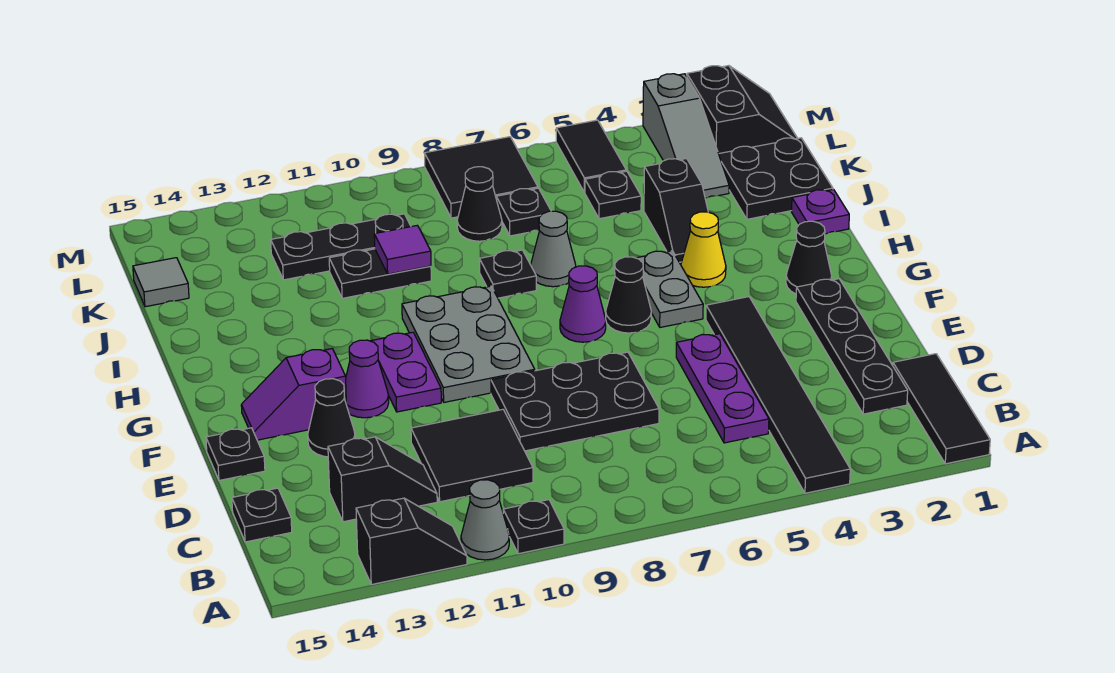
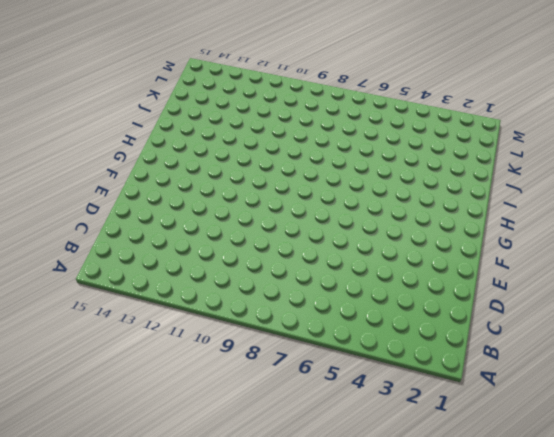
none -> black 1x3 tile [893,354,990,464]
none -> black 1x6 tile [706,297,850,493]
none -> black 1x1 plate [503,500,564,554]
none -> grey 1x1 cone [461,480,509,560]

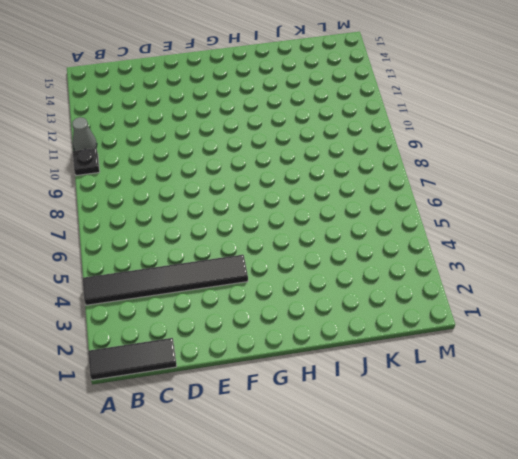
none -> black 1x2 slope [356,498,467,585]
none -> black 1x4 plate [796,279,908,414]
none -> purple 1x3 plate [676,334,769,443]
none -> black 2x2 tile [411,409,533,502]

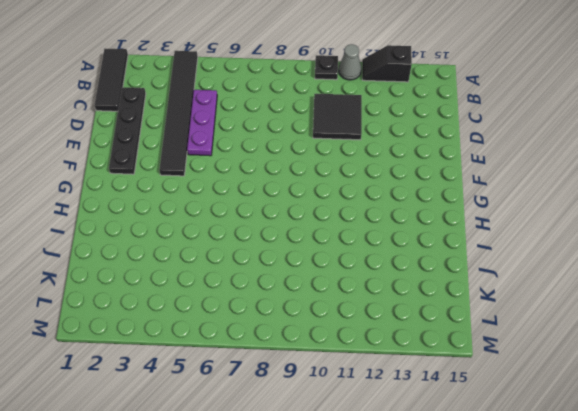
none -> black 1x2 slope [328,437,437,522]
none -> black 1x1 plate [232,488,292,542]
none -> black 2x3 plate [491,352,659,451]
none -> black 1x1 cone [308,379,355,457]

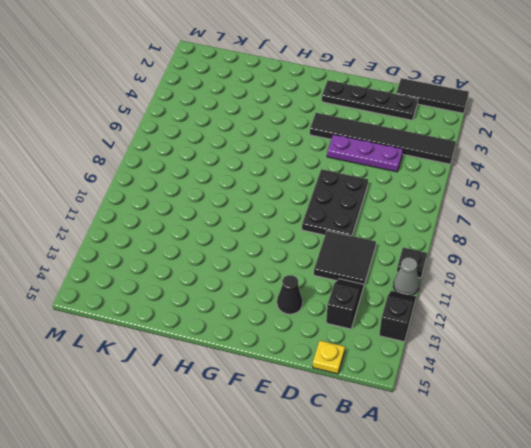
yellow 1x1 plate [313,341,345,374] -> black 1x1 plate [232,488,292,542]
none -> black 1x1 plate [206,428,265,480]
none -> grey 2x3 plate [402,286,535,402]
none -> purple 1x2 plate [371,332,441,412]
none -> purple 1x1 cone [346,340,389,418]

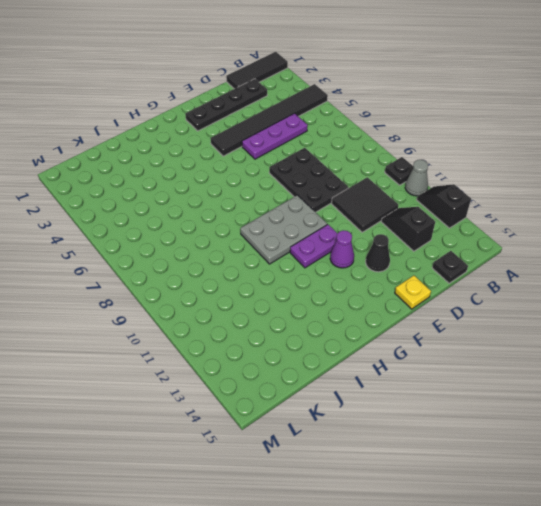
yellow 1x1 plate [395,276,431,309] -> black 1x1 plate [206,428,265,480]
none -> purple 1x2 slope [241,349,346,440]
none -> black 1x1 cone [786,221,832,294]
none -> grey 1x2 plate [637,251,703,327]
none -> black 1x1 cone [606,257,651,333]

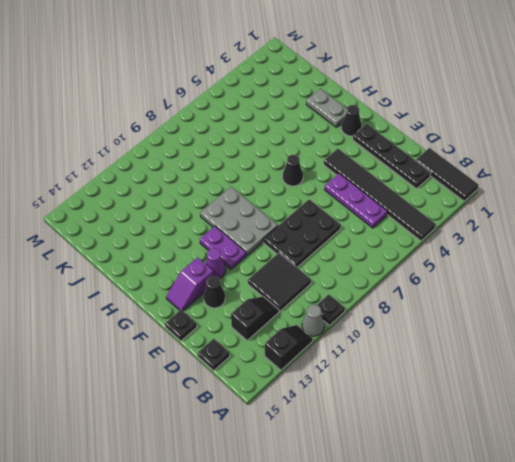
grey 1x2 plate [306,89,347,127] -> grey 1x2 plate moved to [637,251,703,327]
none -> purple 1x1 cone [560,266,606,342]
none -> yellow 1x1 cone [681,212,726,287]
none -> purple 1x1 plate [791,189,849,234]
none -> black 1x2 slope [644,159,708,262]

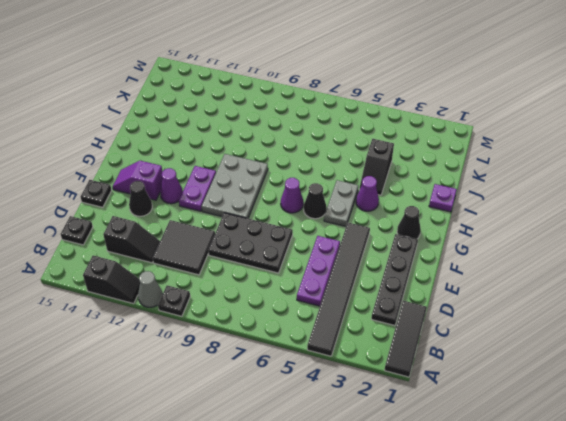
purple 1x1 cone [356,176,379,211] -> yellow 1x1 cone [681,212,726,287]
none -> grey 1x1 cone [531,211,576,287]
none -> black 1x1 plate [479,250,536,298]
none -> black 2x2 plate [719,138,833,219]
none -> black 1x2 plate [329,249,431,298]

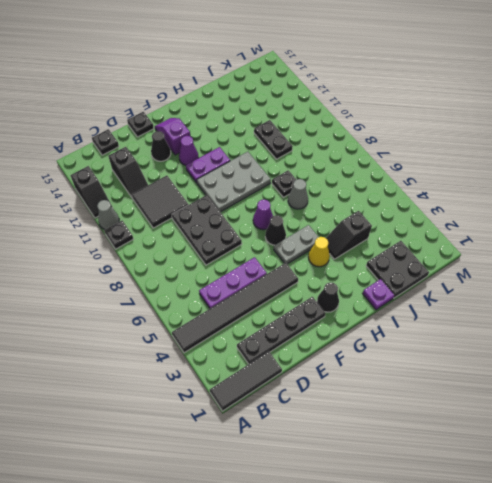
none -> grey 1x3 slope [643,74,729,198]
none -> black 1x1 plate [585,171,641,219]
none -> black 1x1 plate [496,188,551,236]
none -> black 1x1 cone [457,167,502,241]

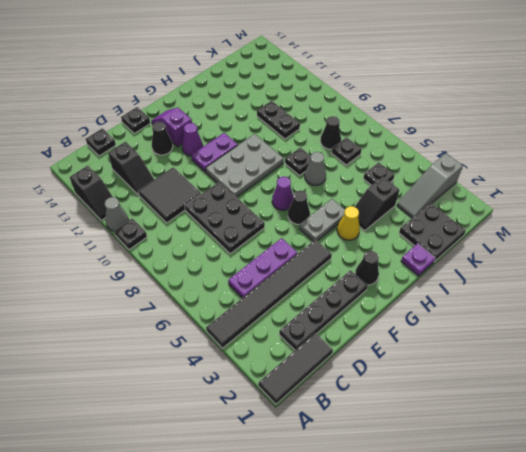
none -> black 1x3 plate [271,214,411,280]
none -> grey 1x1 tile [133,258,189,307]
none -> black 2x2 slope [687,66,797,154]
none -> black 1x2 tile [556,120,626,192]

